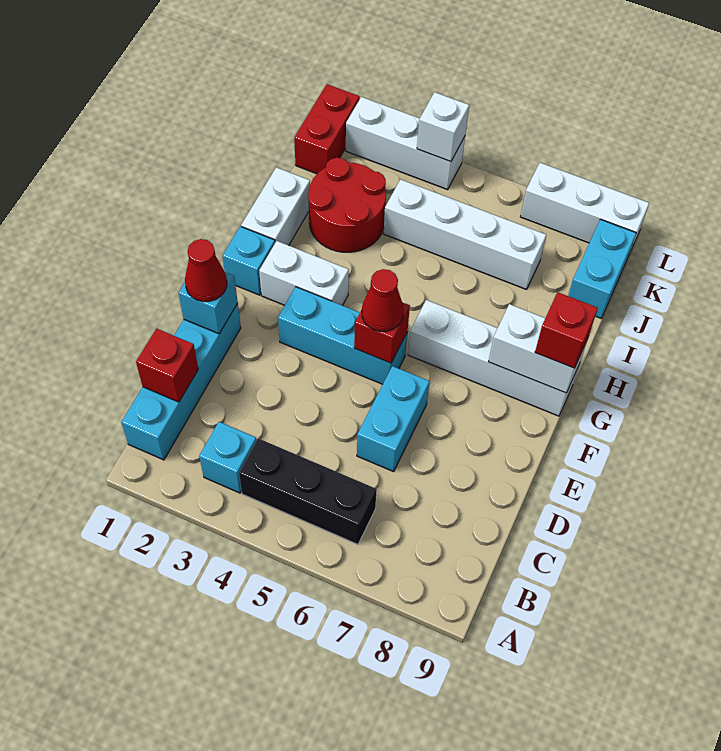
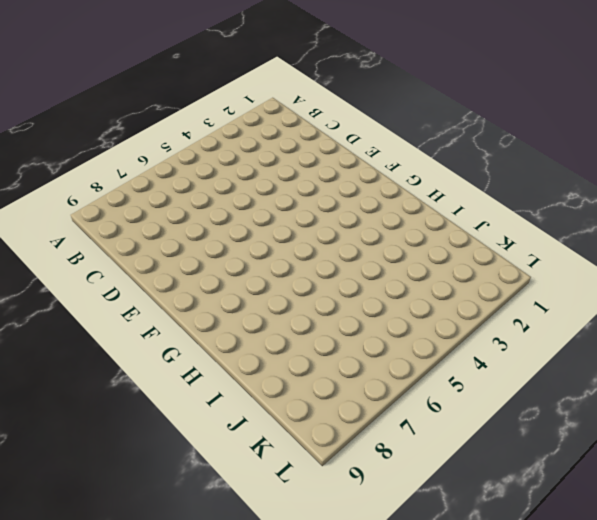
none -> cyan 1x4 brick [121,304,241,460]
none -> cyan 1x1 brick [199,422,256,493]
none -> black 1x3 brick [239,438,377,544]

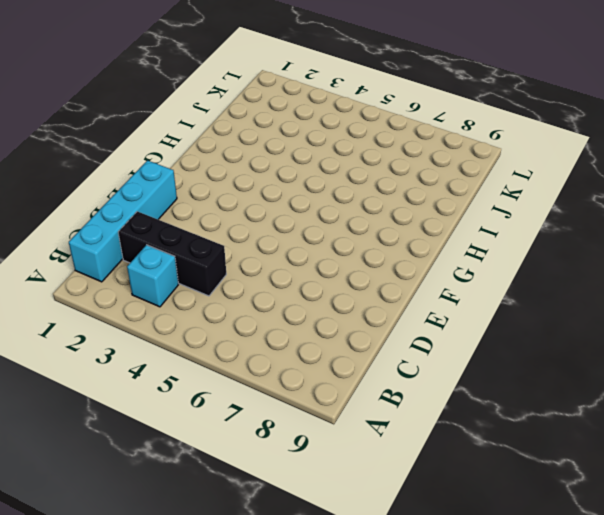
black 1x3 brick [118,211,226,296] -> black 1x3 brick moved to [239,438,377,544]
none -> cyan 1x2 brick [357,366,430,472]
none -> cyan 1x3 brick [278,287,407,384]
none -> cyan 1x1 brick [223,226,275,295]

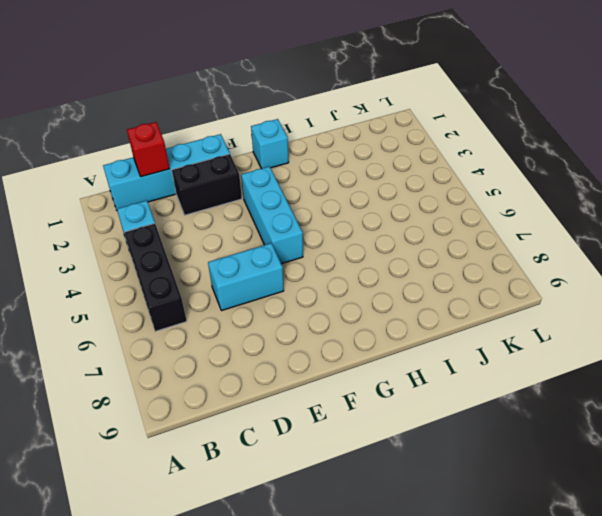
black 1x2 brick [172,154,242,215] -> none
none -> white 1x2 brick [259,241,349,305]
none -> white 1x4 brick [408,300,579,416]
none -> white 1x2 brick [241,167,310,245]

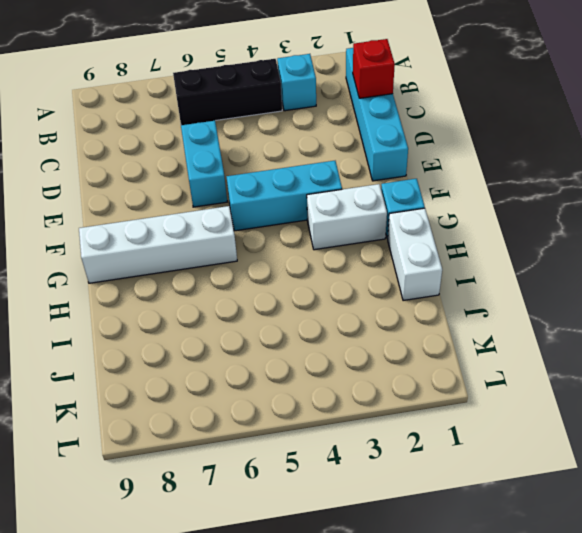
none -> red 2x2 round brick [308,158,386,252]
none -> white 1x4 brick [384,179,546,289]
none -> cyan 1x2 brick [568,219,636,318]

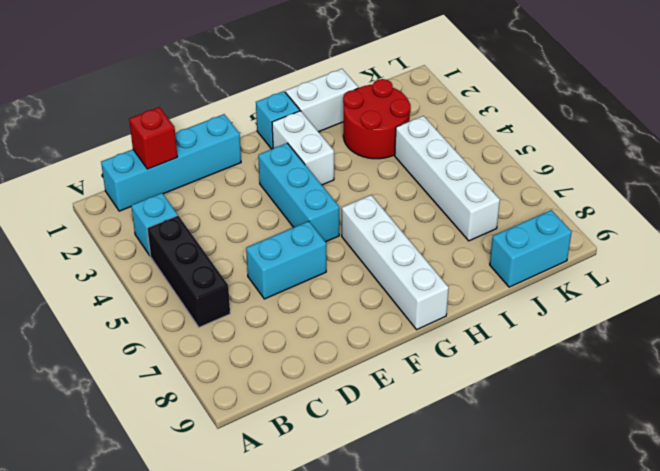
none -> red 1x2 brick [294,84,360,174]
none -> white 1x3 brick [346,97,465,190]
none -> white 1x3 brick [521,163,649,254]

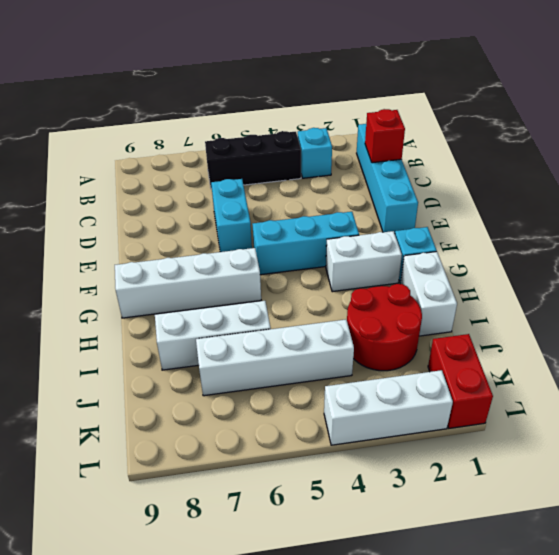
white 1x3 brick [155,301,271,370] -> white 1x3 brick moved to [521,163,649,254]
none -> cyan 1x2 brick [568,219,636,318]
none -> cyan 1x1 brick [179,272,238,334]
none -> red 1x1 brick [354,302,410,363]

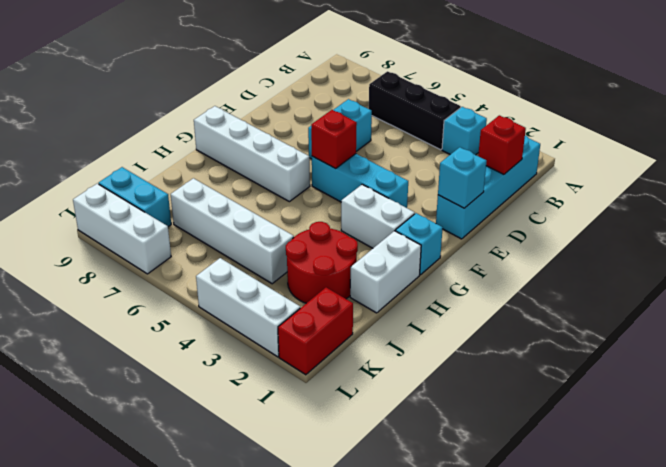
cyan 1x2 brick [99,167,171,227] -> cyan 1x2 brick turned to [568,219,636,318]
none -> white 1x2 brick [489,304,588,393]
none -> white 1x1 brick [417,92,469,162]
none -> red 1x1 cone [185,239,227,302]

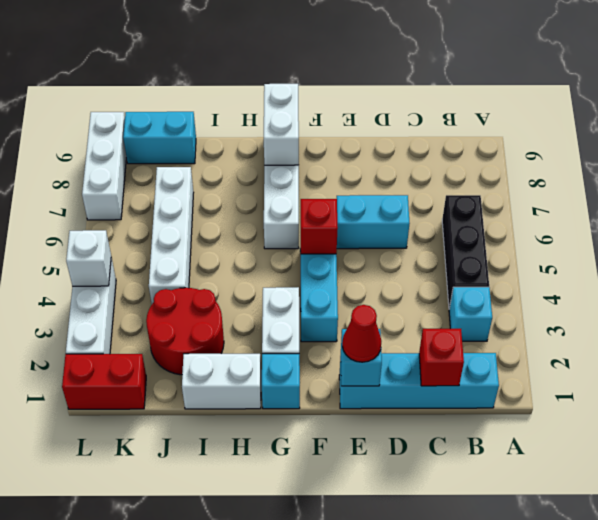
none -> red 1x1 cone [362,269,404,331]
none -> red 1x1 brick [535,292,598,368]

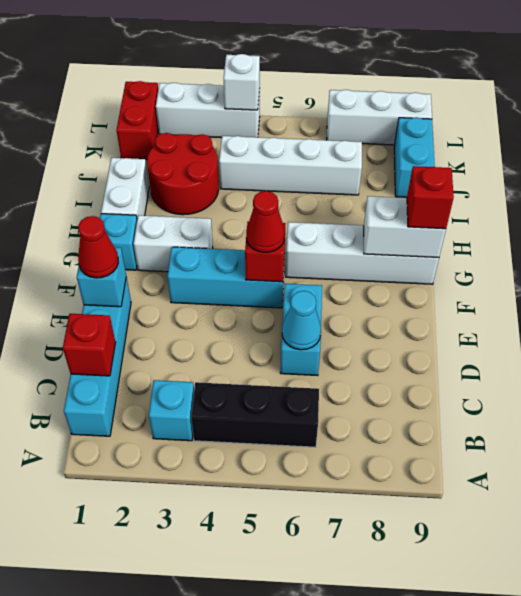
cyan 1x1 cone [282,291,321,350] -> none

